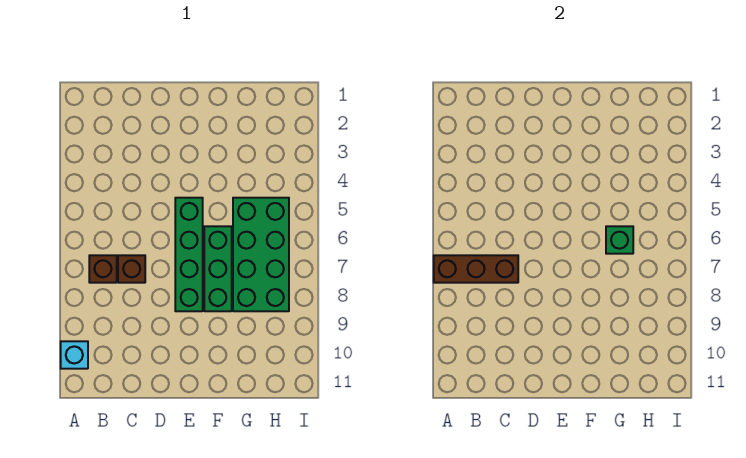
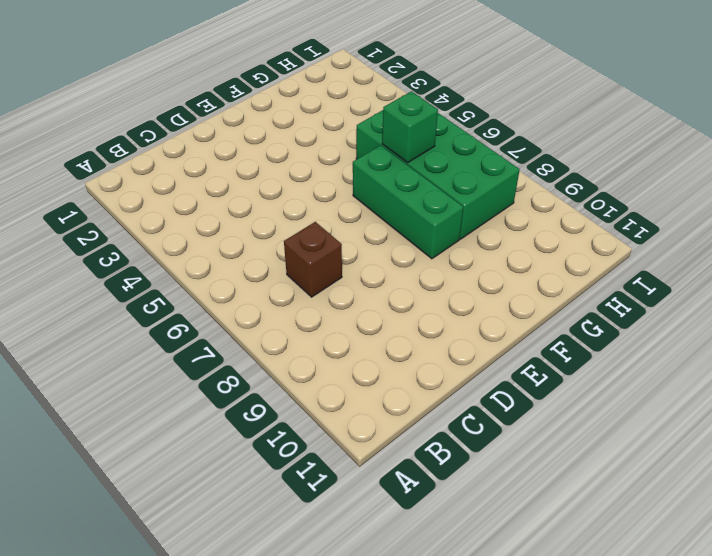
none -> cyan 1x1 brick [61,341,88,369]
none -> brown 1x1 brick [89,255,117,283]

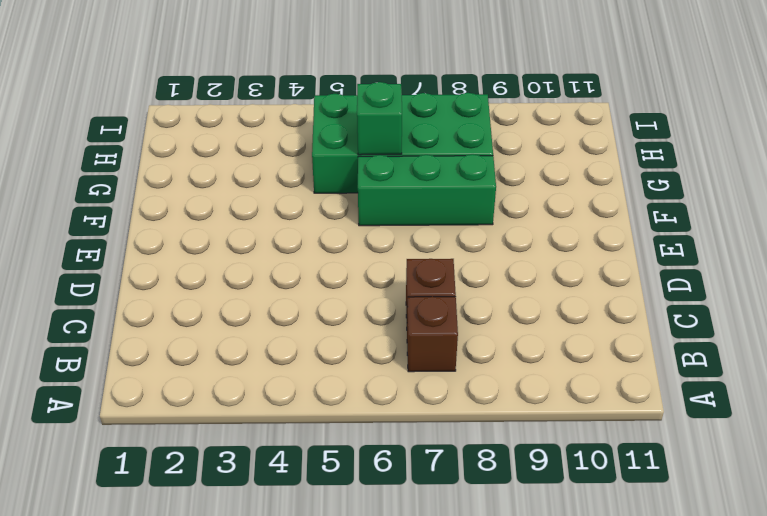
none -> cyan 1x1 brick [61,341,88,369]
none -> green 1x4 brick [175,198,203,311]

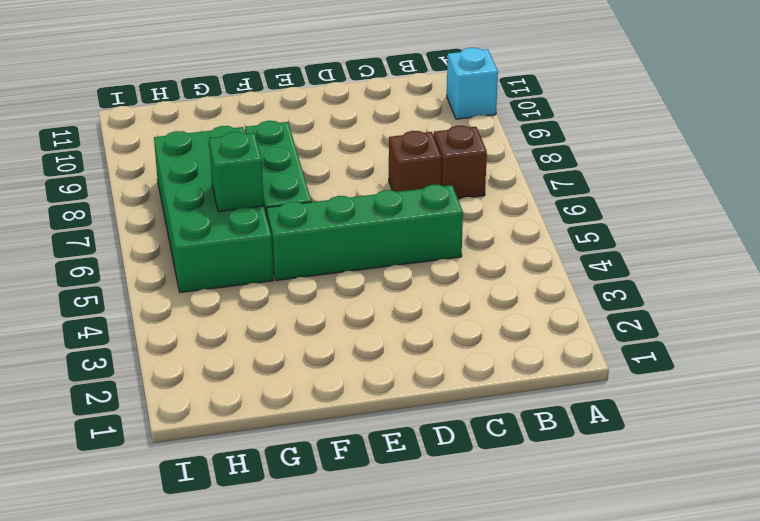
green 1x4 brick [267,185,463,280] -> green 1x4 brick turned to [175,198,203,311]
none -> brown 1x3 brick [434,255,518,283]

